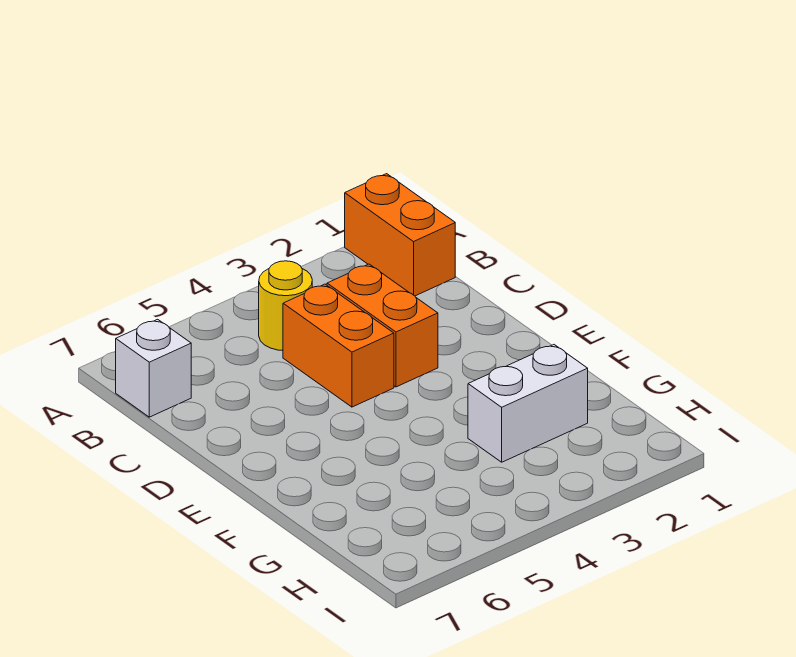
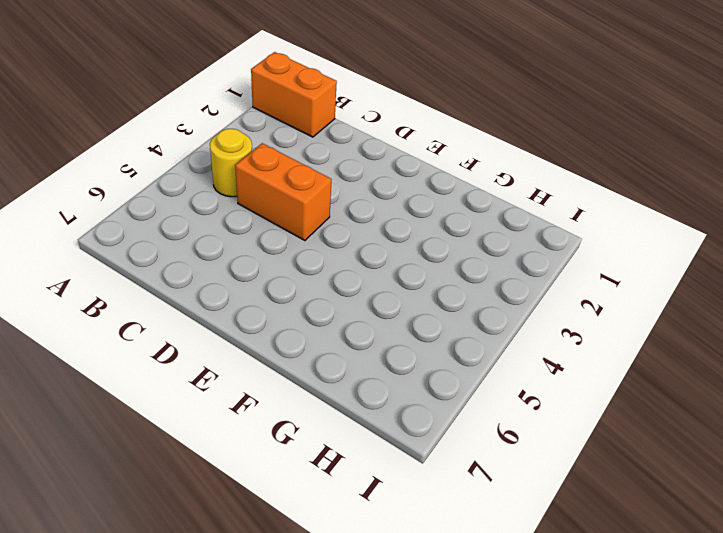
none -> white 1x1 brick [116,319,191,417]
none -> orange 1x2 brick [327,264,438,387]

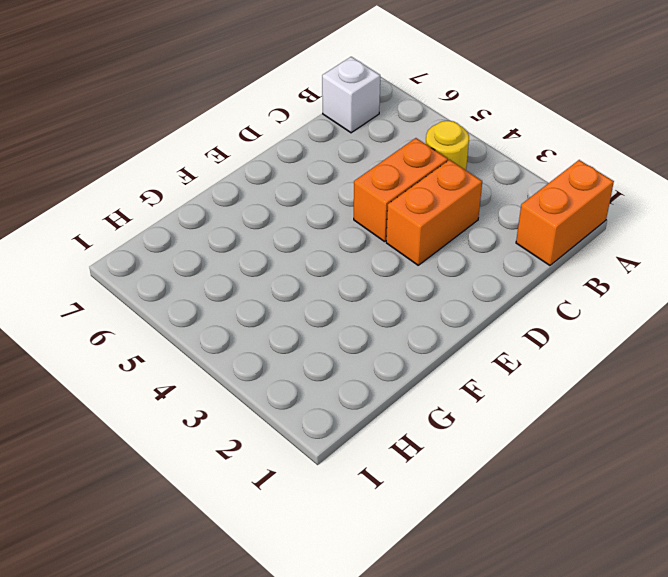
none -> white 1x2 brick [468,345,588,462]

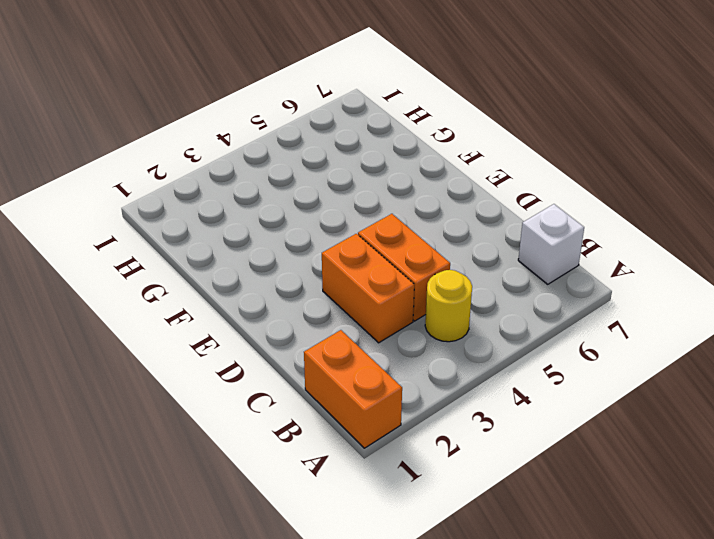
none -> white 1x2 brick [468,345,588,462]

